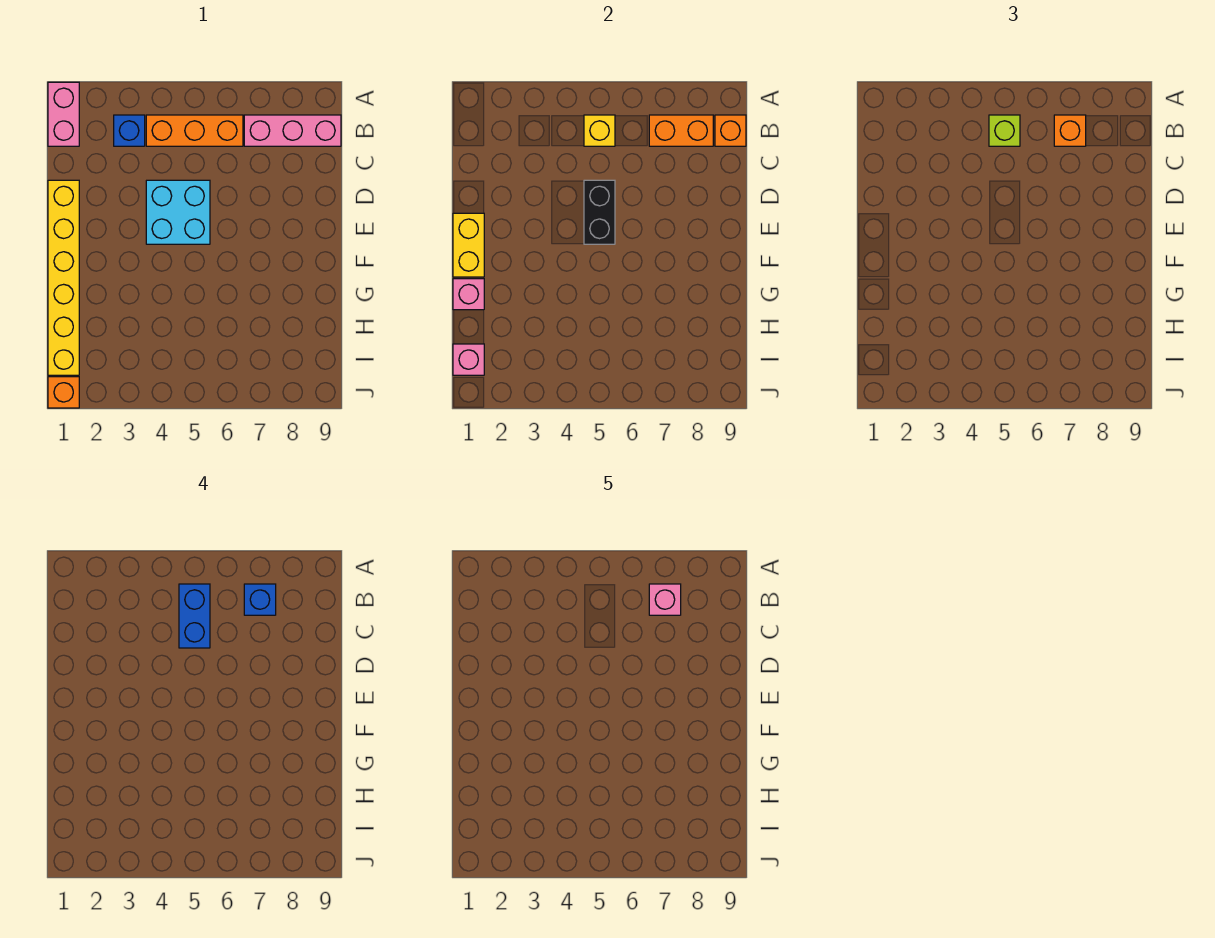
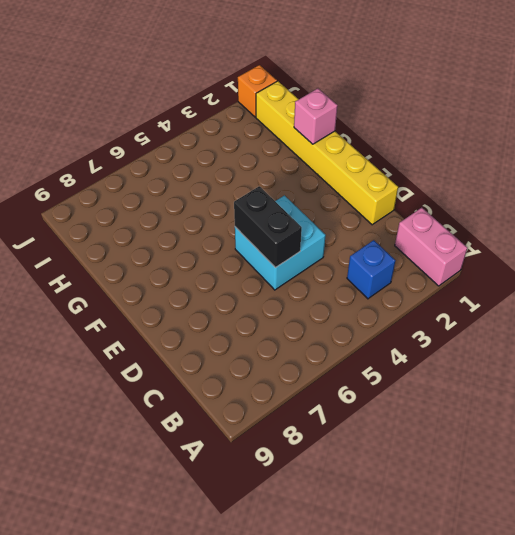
none -> orange 1x3 brick [146,115,243,146]
none -> pink 1x3 brick [244,115,341,146]
none -> yellow 1x1 brick [584,115,615,146]

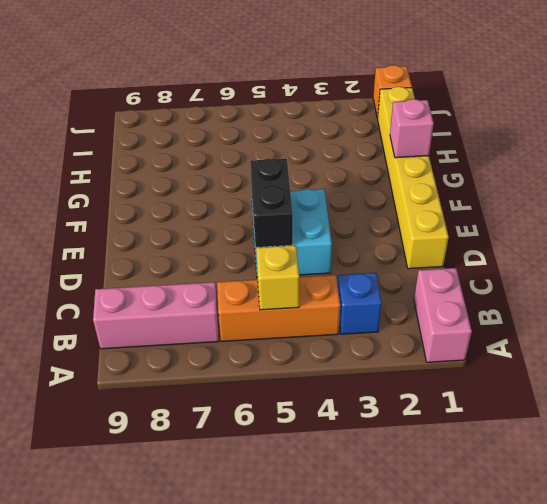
none -> orange 1x2 brick [649,115,713,146]
none -> orange 1x1 brick [715,115,746,146]
none -> yellow 1x2 brick [453,213,484,277]

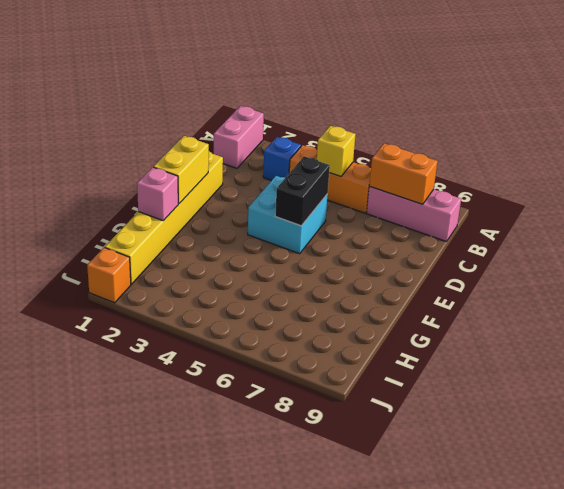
none -> orange 1x1 brick [715,115,746,146]
none -> pink 1x1 brick [453,344,484,375]
none -> lime 1x1 brick [989,115,1020,146]

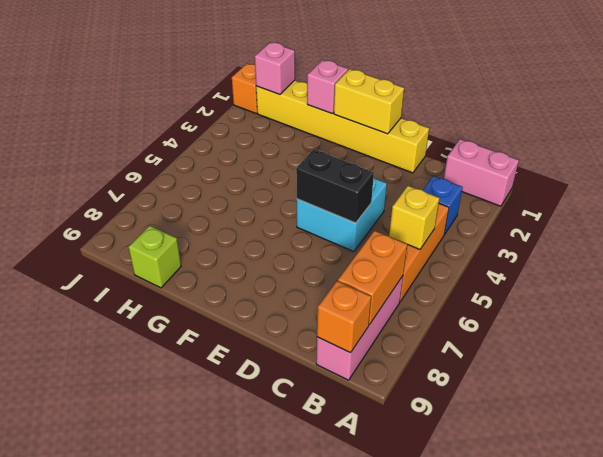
lime 1x1 brick [128,226,181,288] -> lime 1x1 brick moved to [989,115,1020,146]
none -> orange 1x1 brick [1054,115,1086,146]
none -> blue 1x2 brick [179,584,210,648]
none -> blue 1x1 brick [244,584,276,615]

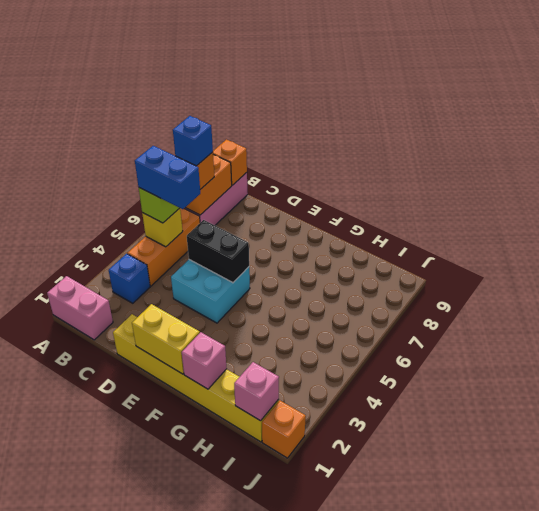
none -> pink 1x1 brick [649,584,681,615]

